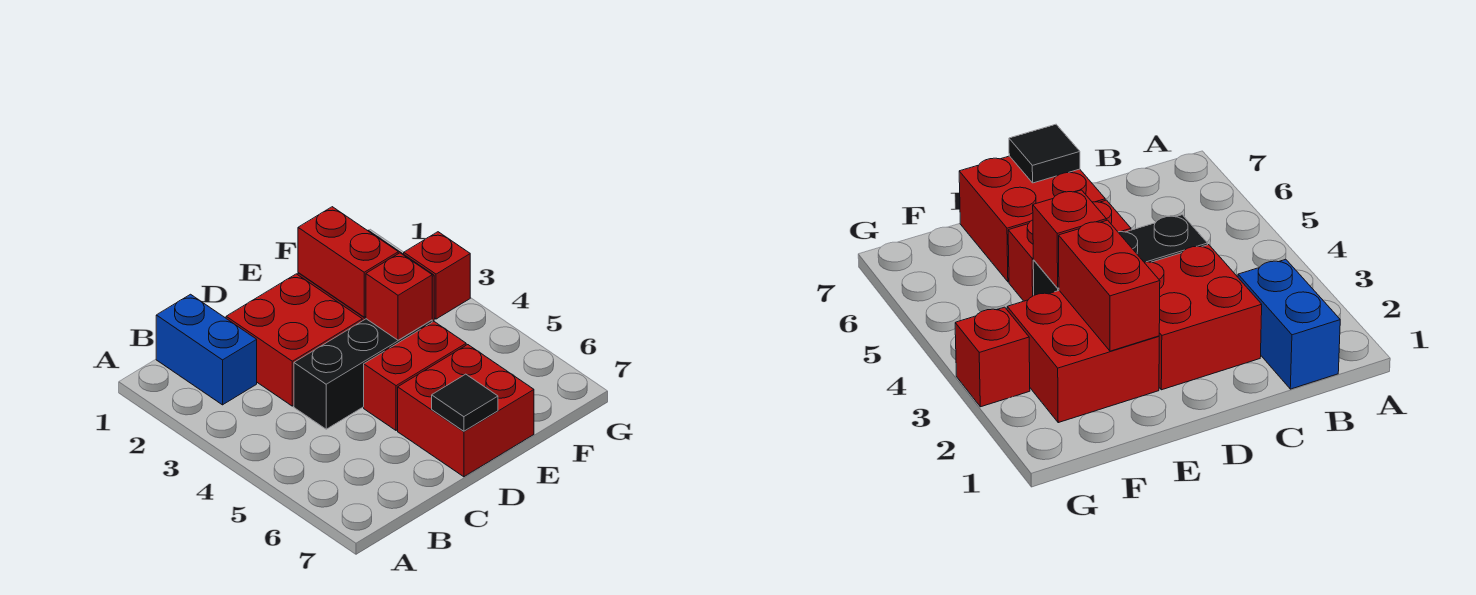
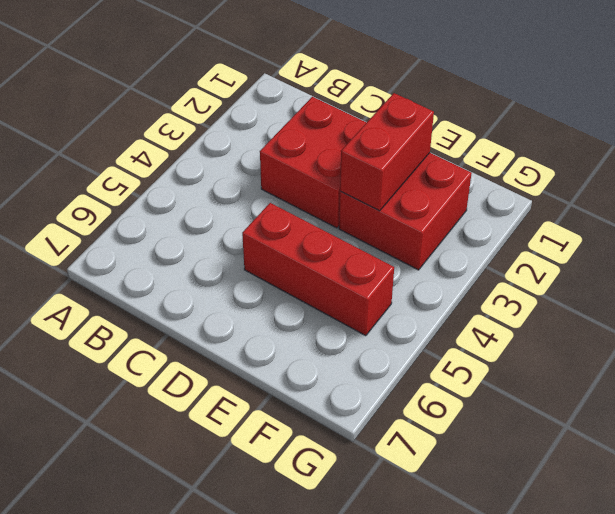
red 1x3 brick [242,203,394,336] -> red 1x2 brick [364,322,466,430]
none -> blue 1x2 brick [156,294,257,405]
none -> black 1x3 brick [294,319,432,429]

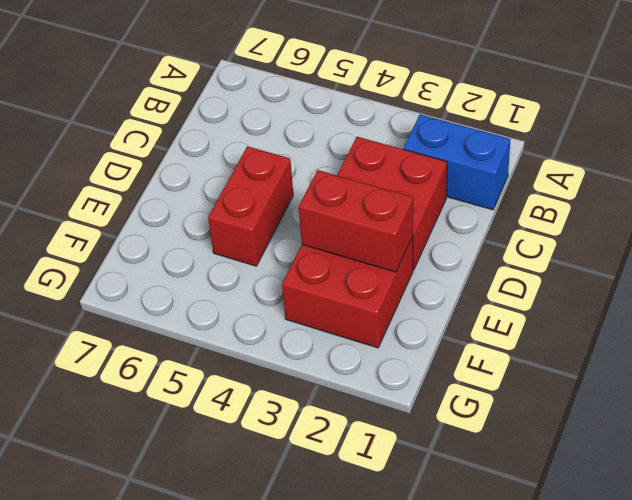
none -> black 1x3 brick [294,319,432,429]
none -> red 2x2 brick [398,345,534,477]

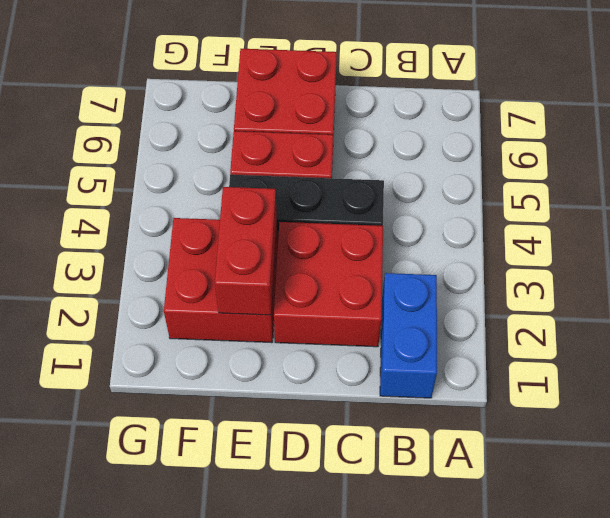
none -> red 1x1 brick [404,232,470,319]
none -> black 1x1 tile [432,374,498,431]

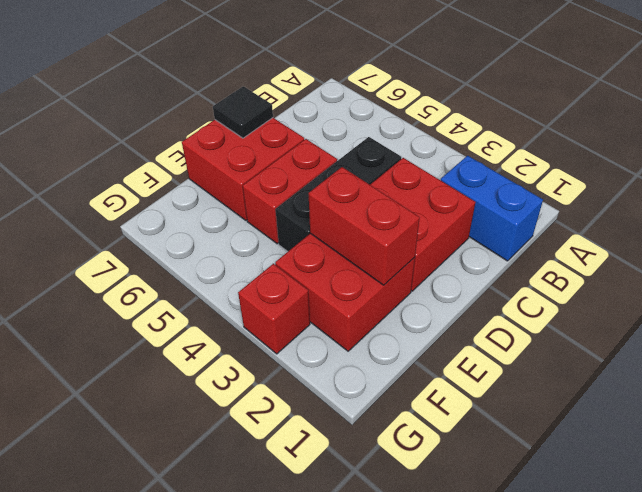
none -> red 1x1 brick [366,253,432,340]

